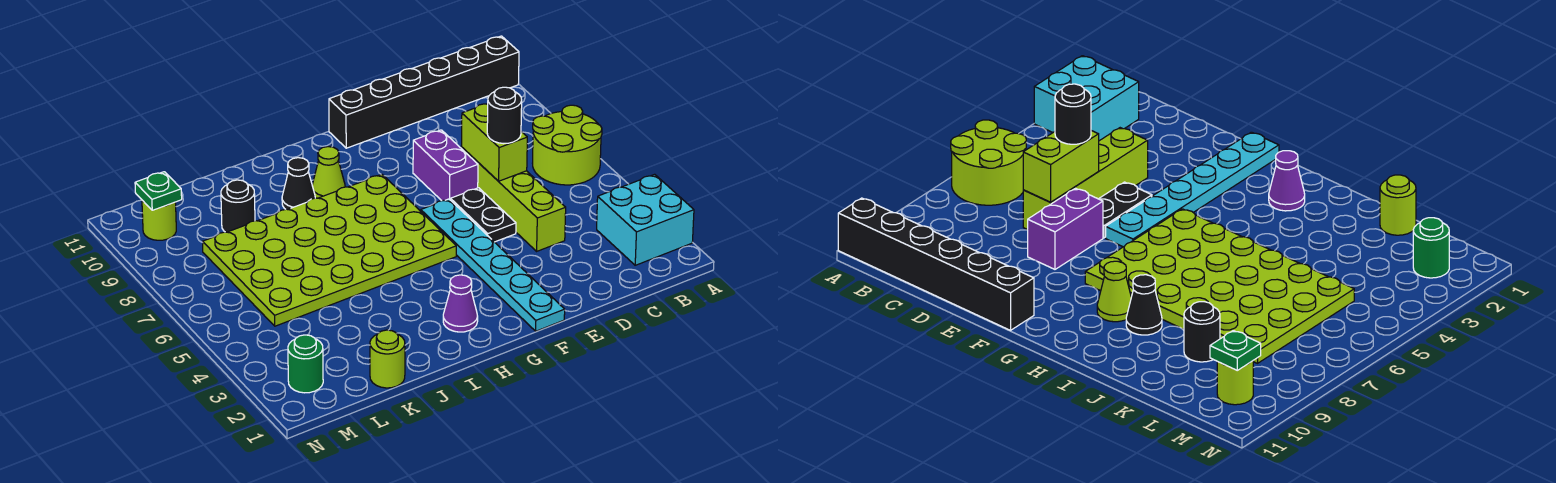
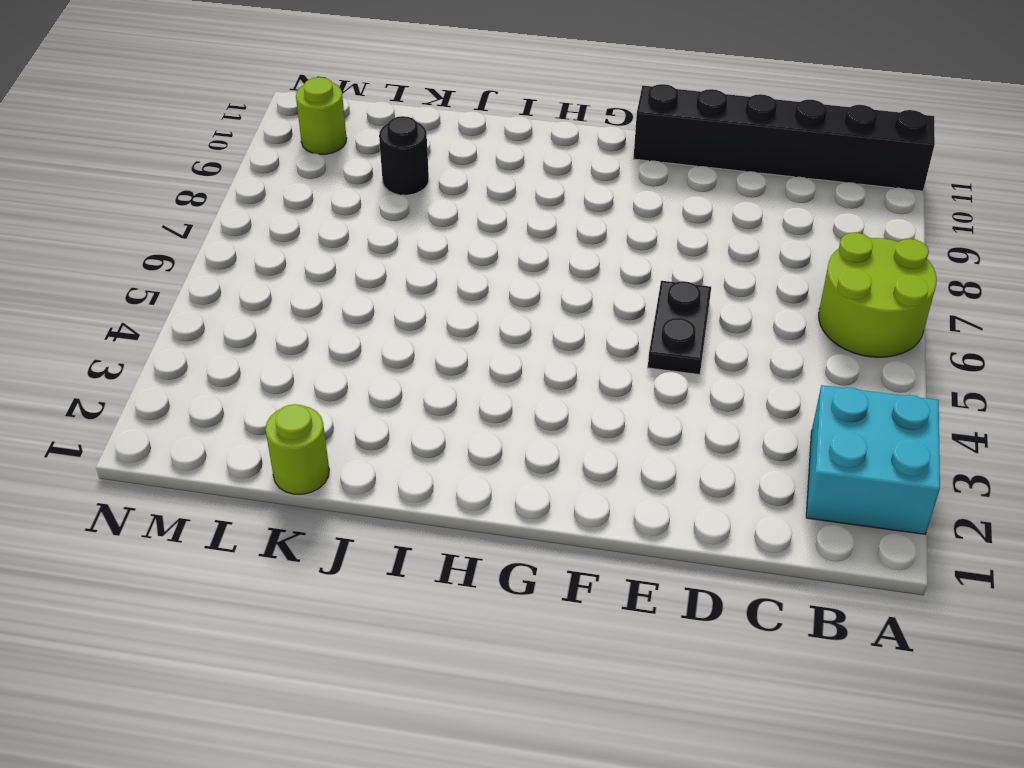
none -> lime 1x4 brick [461,147,566,251]
none -> purple 1x2 brick [413,130,478,201]
none -> cyan 1x6 plate [421,199,565,331]

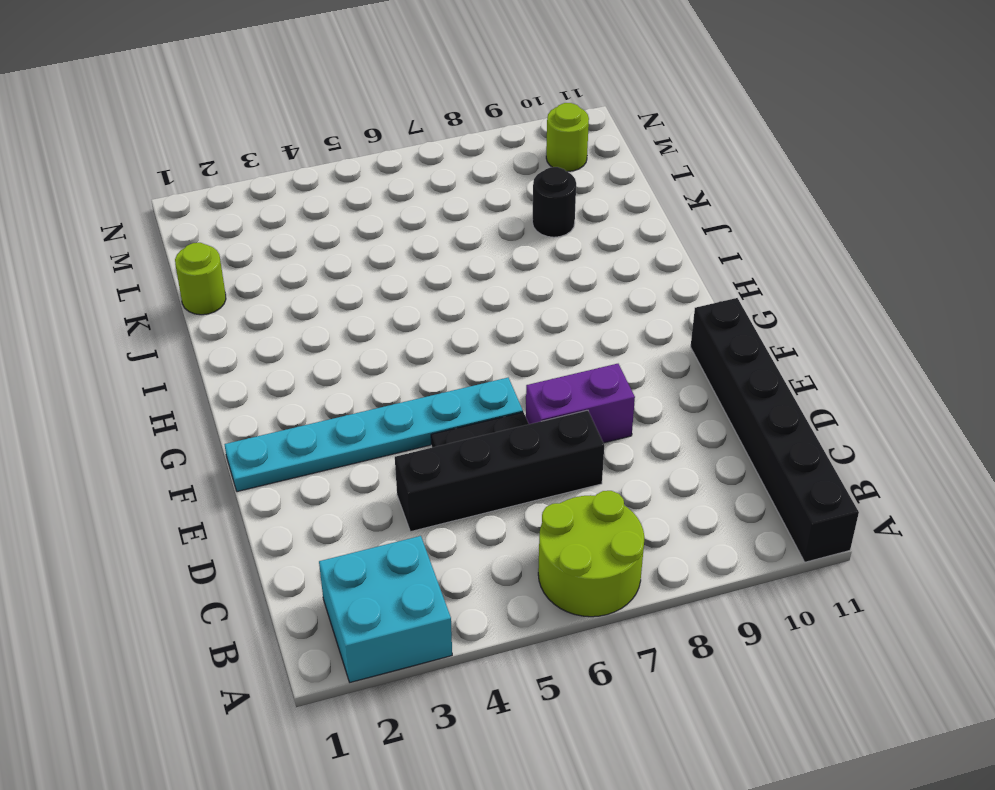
black 1x4 brick [395,410,604,532] -> lime 1x4 brick [461,147,566,251]
none -> lime 4x6 plate [203,174,456,326]
none -> purple 1x1 cone [443,275,478,332]
none -> lime 1x1 cone [312,147,345,198]

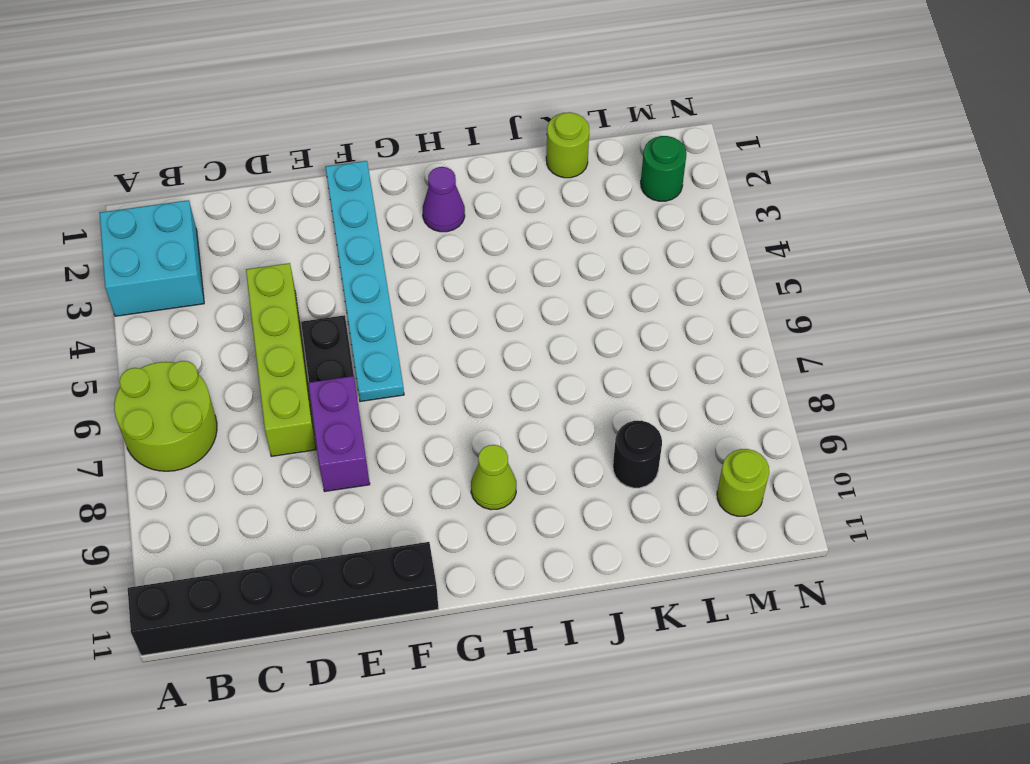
none -> lime 4x6 plate [203,174,456,326]
none -> black 1x1 cone [282,158,315,210]
none -> lime 1x2 brick [461,103,527,181]

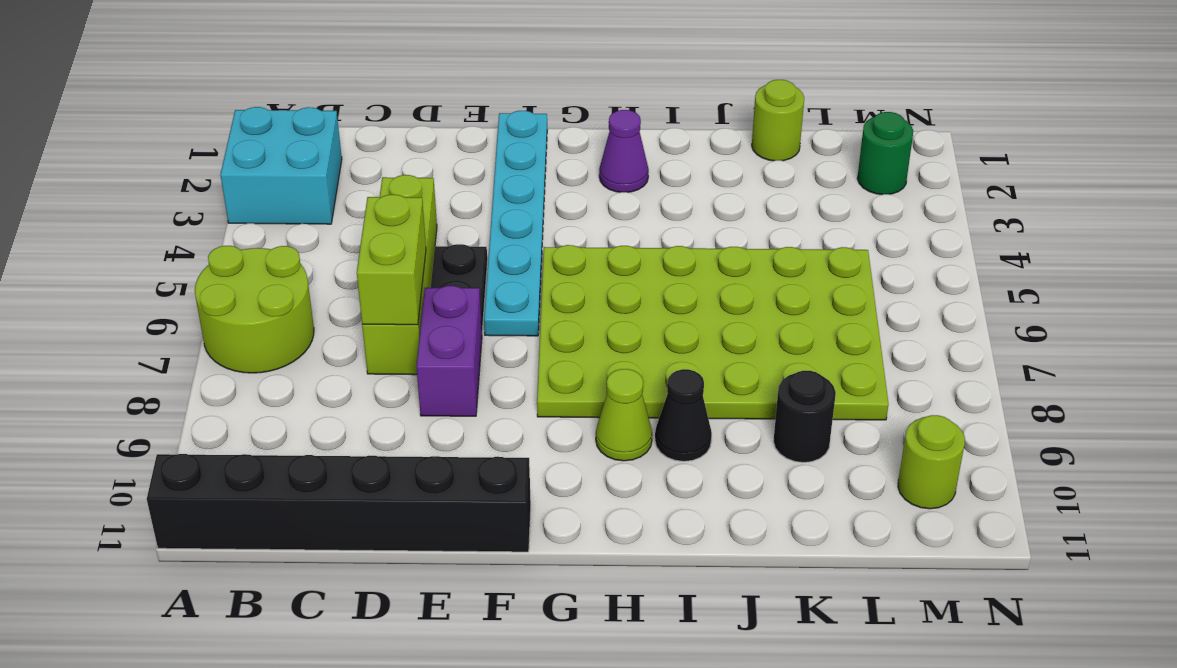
none -> green 1x1 plate [135,172,182,210]
none -> black 1x1 round brick [487,87,522,144]

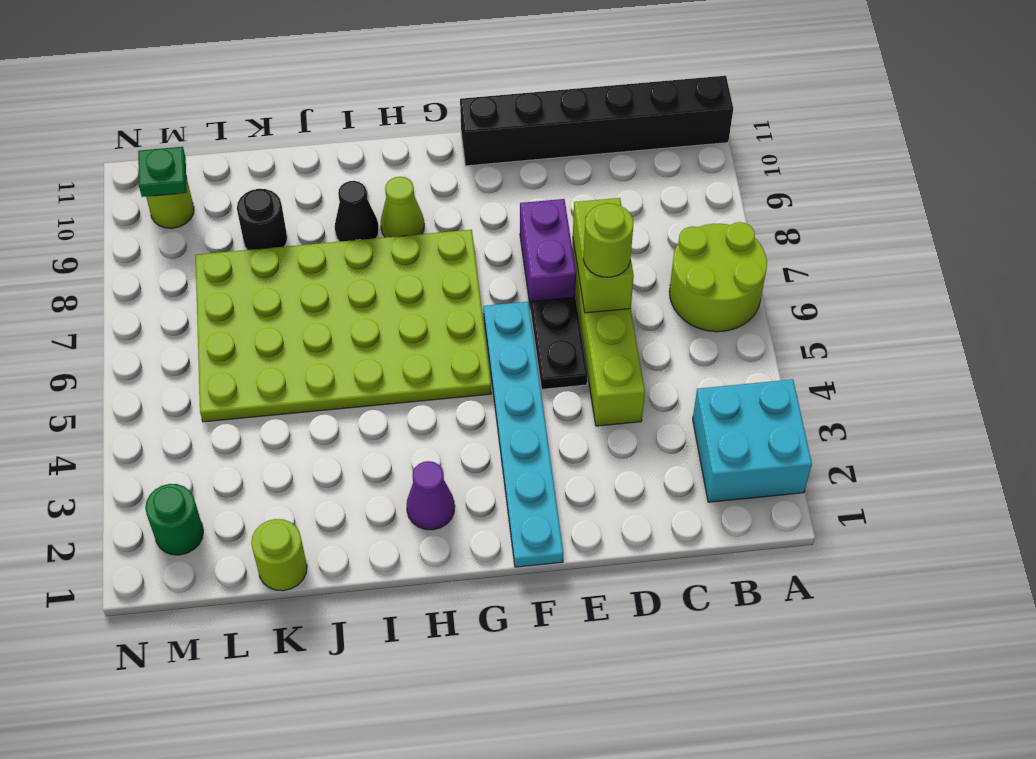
lime 1x1 round brick [583,203,633,277] -> black 1x1 round brick [487,87,522,144]

